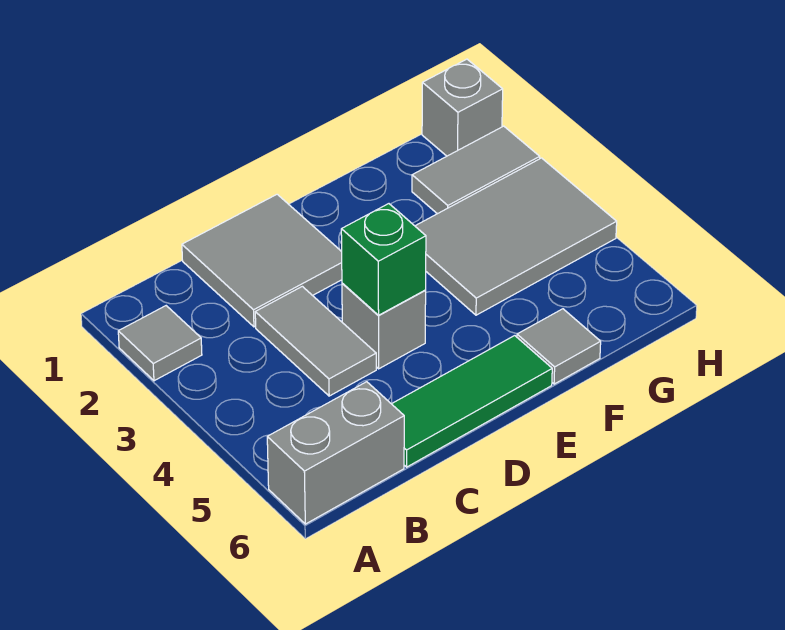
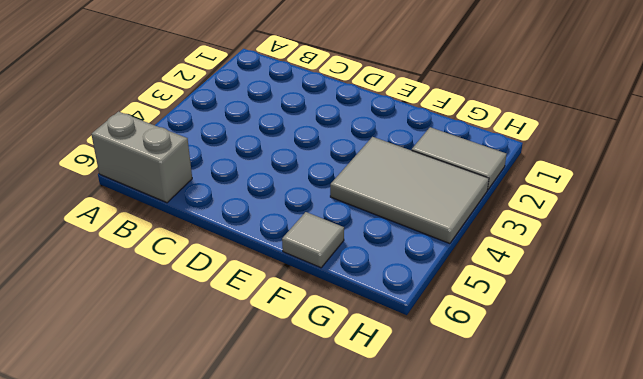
none -> grey 1x1 tile [118,306,202,381]
none -> grey 2x2 tile [182,194,342,327]

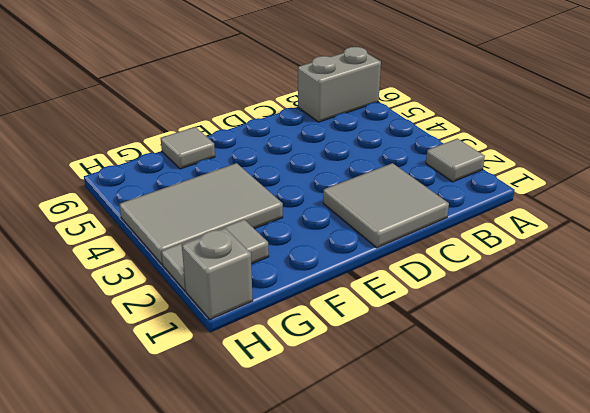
none -> grey 1x2 tile [255,286,376,396]
none -> green 1x3 tile [392,336,552,467]

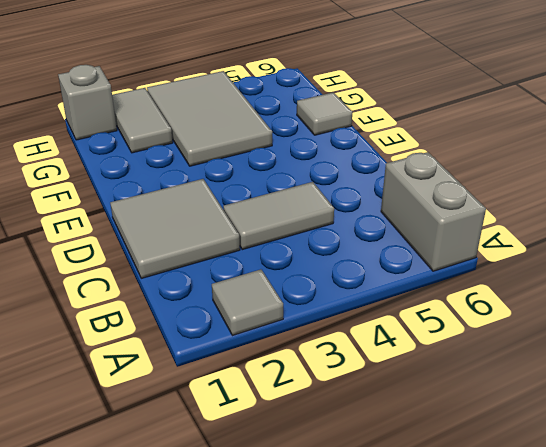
none -> green 1x3 tile [392,336,552,467]
none -> grey 1x1 brick [342,283,426,369]

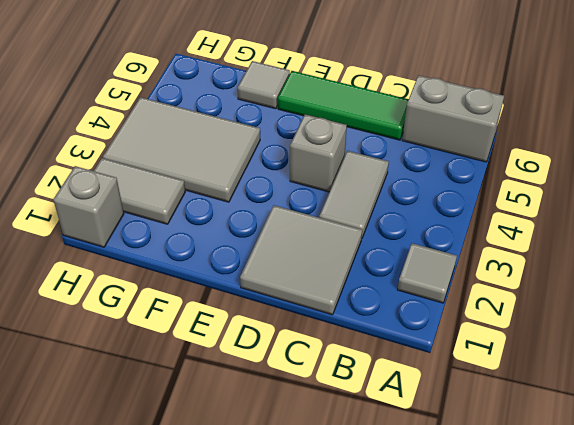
none -> green 1x1 brick [341,204,426,315]

